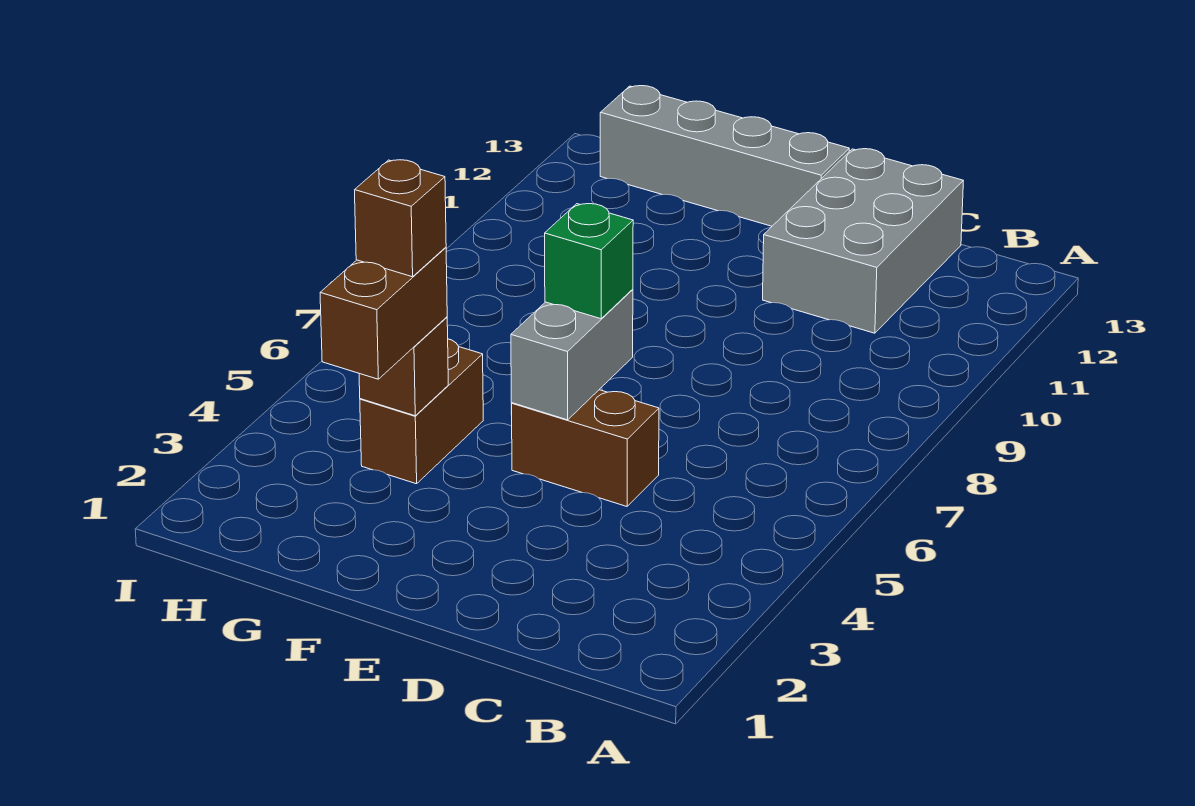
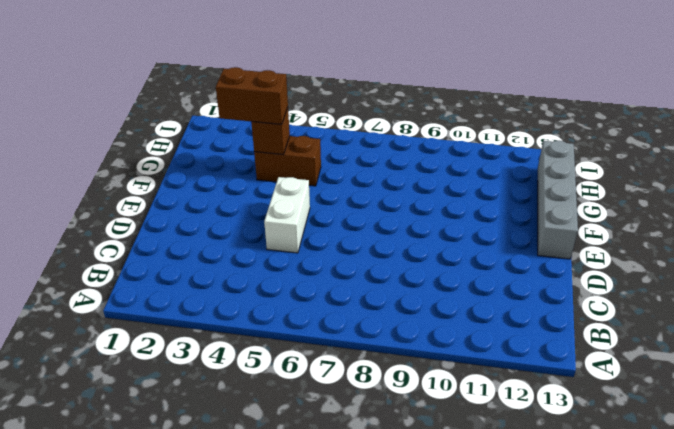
white 1x2 brick [264,177,310,253] -> brown 1x2 brick [511,390,659,506]
none -> grey 2x3 brick [763,149,963,333]
none -> grey 1x2 brick [511,289,633,420]

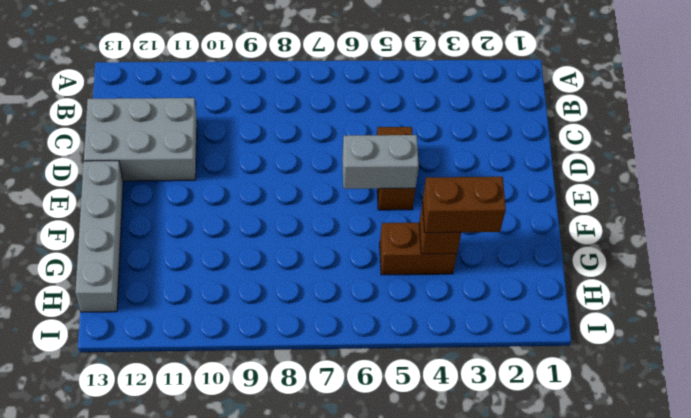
none -> green 1x1 brick [545,204,633,319]
none -> brown 1x1 brick [355,160,446,277]

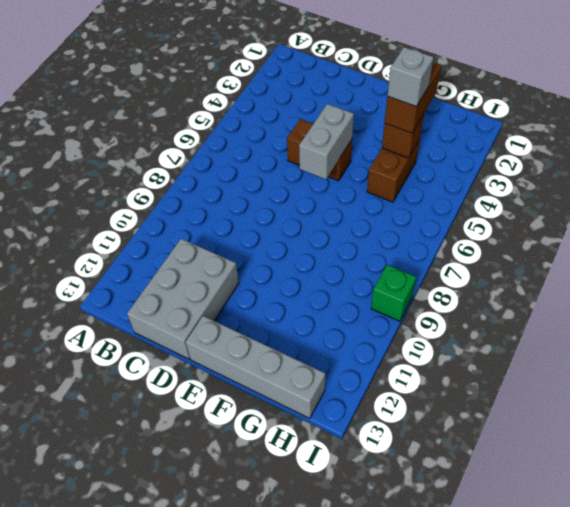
grey 1x1 brick [388,47,433,107] -> brown 1x1 brick [355,160,446,277]
green 1x1 brick [371,265,416,321] -> green 1x1 brick moved to [545,204,633,319]

